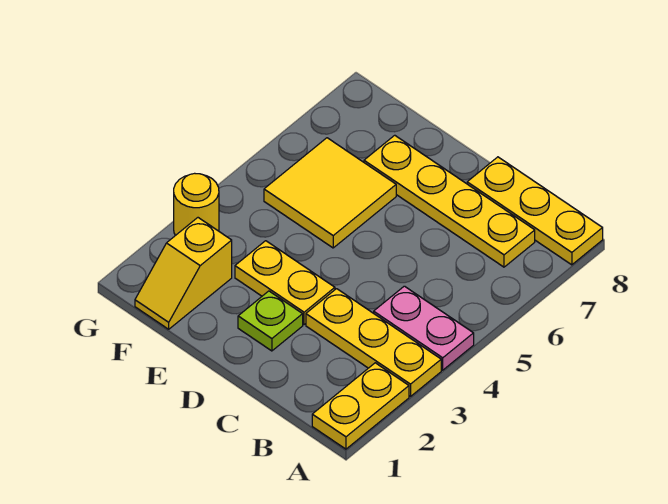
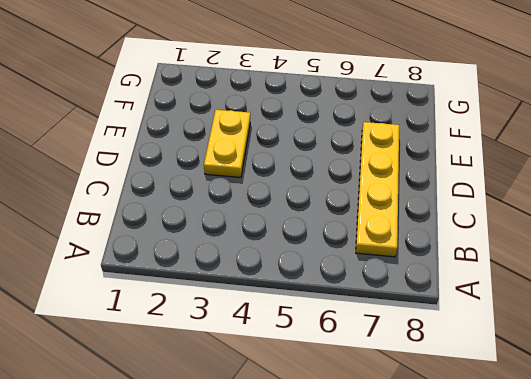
none -> yellow 1x2 plate [312,363,409,449]
none -> yellow 1x3 plate [306,289,441,396]

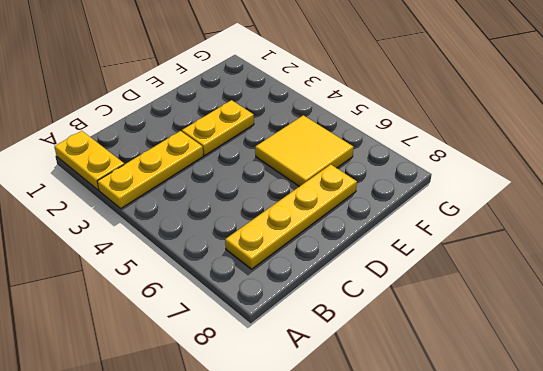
none -> pink 1x2 plate [374,286,474,370]
none -> yellow 1x3 plate [467,157,603,265]

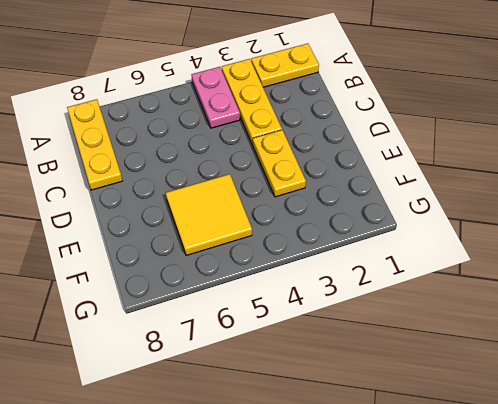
none -> yellow 1x4 plate [364,135,535,267]
none -> lime 1x1 plate [238,291,303,351]

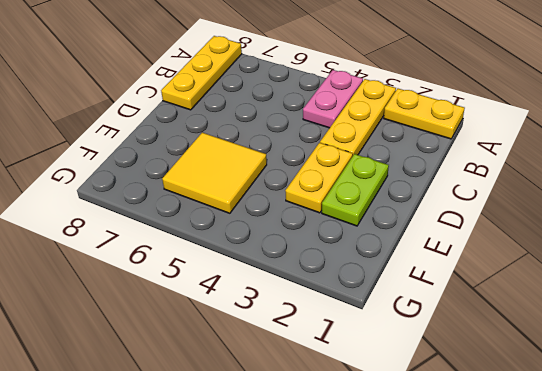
lime 1x2 plate [322,154,389,226] -> lime 1x1 plate [238,291,303,351]
none -> yellow 1x4 plate [364,135,535,267]
none -> yellow 1x2 slope [135,218,232,329]

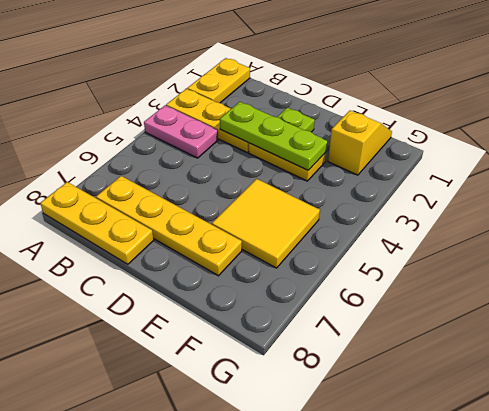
lime 1x3 plate [220,102,328,170] -> none
none -> yellow 1x1 round brick [174,173,219,235]

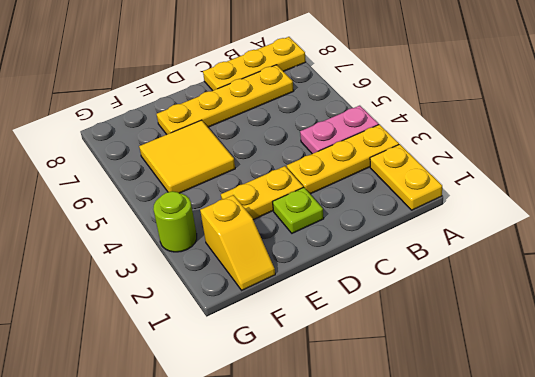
lime 1x1 round brick [153,191,197,252] -> yellow 1x1 round brick [174,173,219,235]

